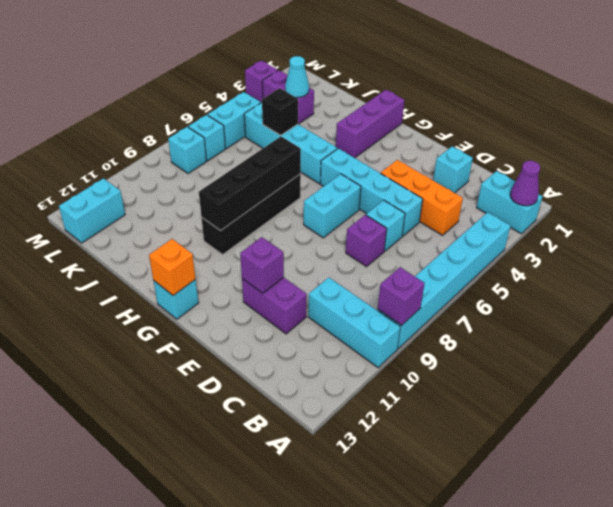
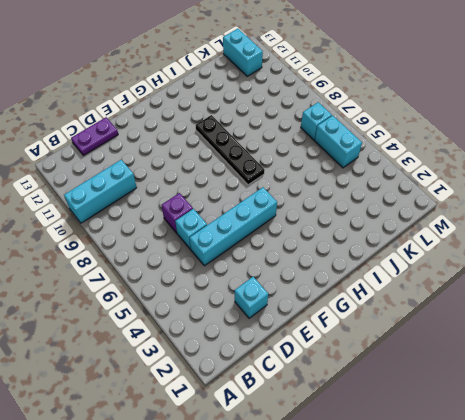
purple 1x2 plate [71,117,118,156] -> none
black 1x4 plate [196,115,264,185] -> black 1x4 brick [201,174,301,255]
none -> cyan 1x2 brick [477,171,543,233]
none -> cyan 1x6 brick [378,212,510,349]
none -> orange 1x3 brick [381,160,463,235]

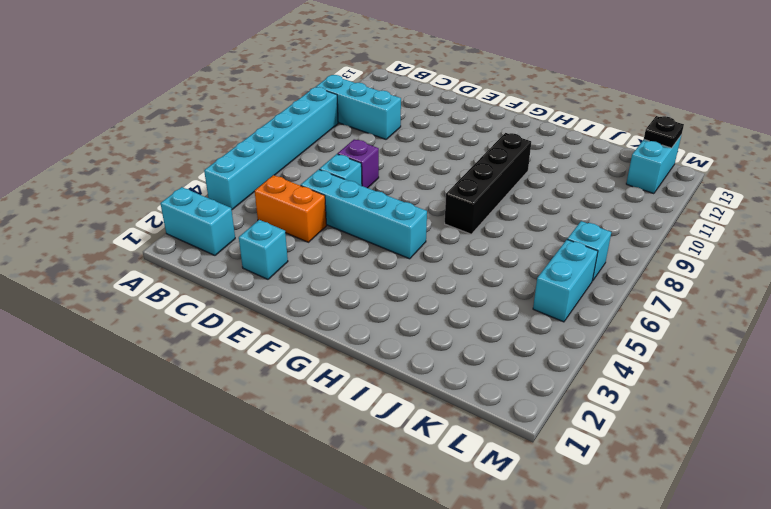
orange 1x2 brick [255,175,327,242] -> orange 1x3 brick [381,160,463,235]
black 1x1 plate [644,116,684,148] -> none
none -> purple 1x2 brick [242,277,307,334]
none -> cyan 1x2 brick [304,174,361,238]
none -> cyan 1x1 brick [154,280,198,319]

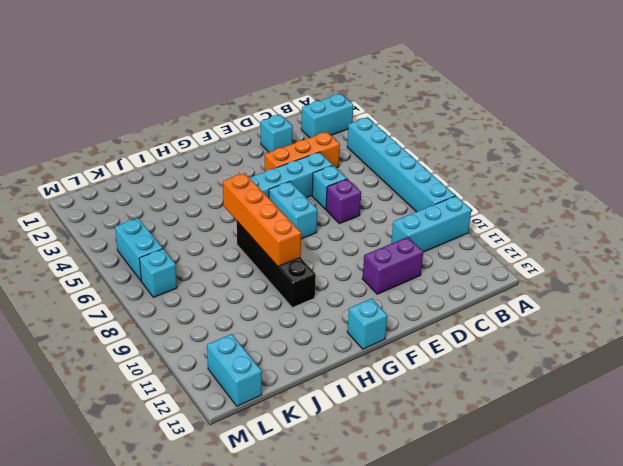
orange 1x4 brick [223,173,301,266] -> black 1x4 brick [199,136,301,231]
none -> purple 1x3 brick [336,90,404,158]
none -> cyan 1x4 brick [244,103,337,184]
none -> purple 1x2 brick [262,70,314,124]

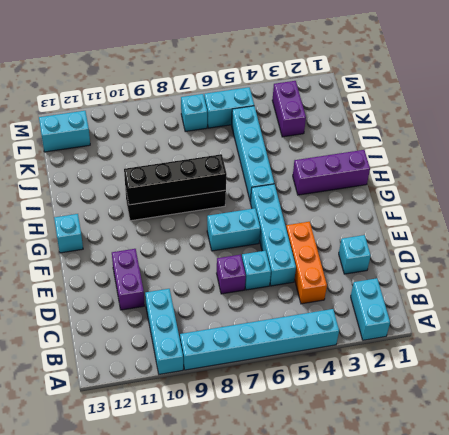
none -> cyan 1x1 brick [168,127,207,174]
none -> purple 1x1 brick [245,60,278,103]
none -> purple 1x1 cone [510,161,540,206]

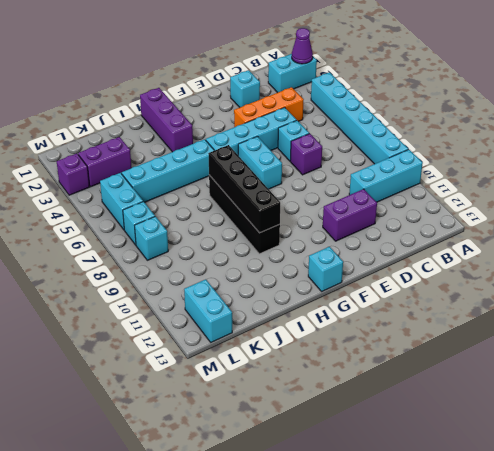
none -> purple 1x1 brick [378,267,425,325]
none -> purple 1x1 brick [240,237,284,293]
none -> orange 1x1 brick [149,239,196,296]

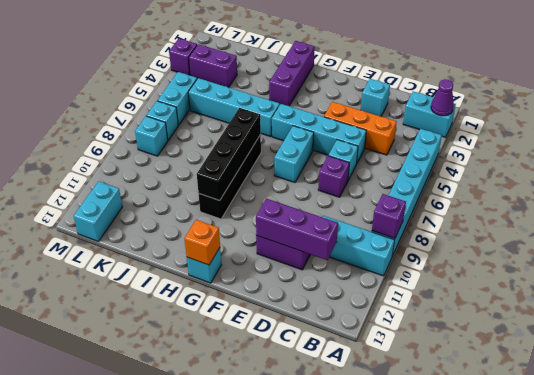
purple 1x3 brick [256,199,338,260] -> purple 1x1 brick [240,237,284,293]
none -> black 1x1 brick [262,88,298,135]
none -> cyan 1x1 cone [285,56,309,97]

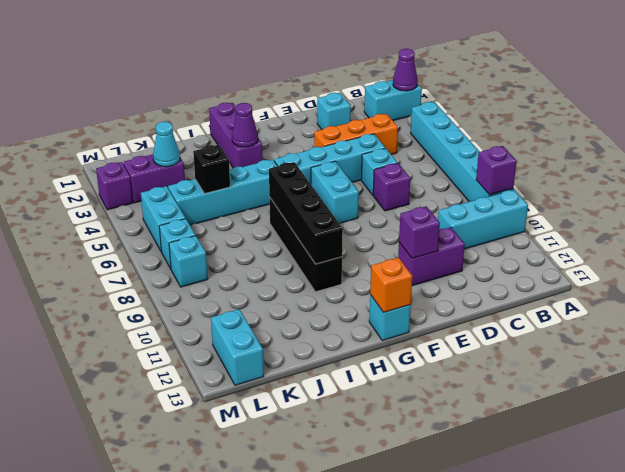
purple 1x1 cone [232,103,258,147] -> none

